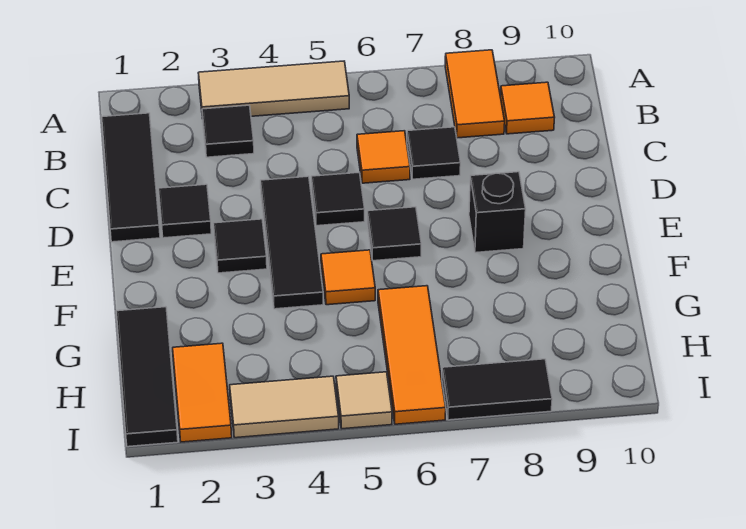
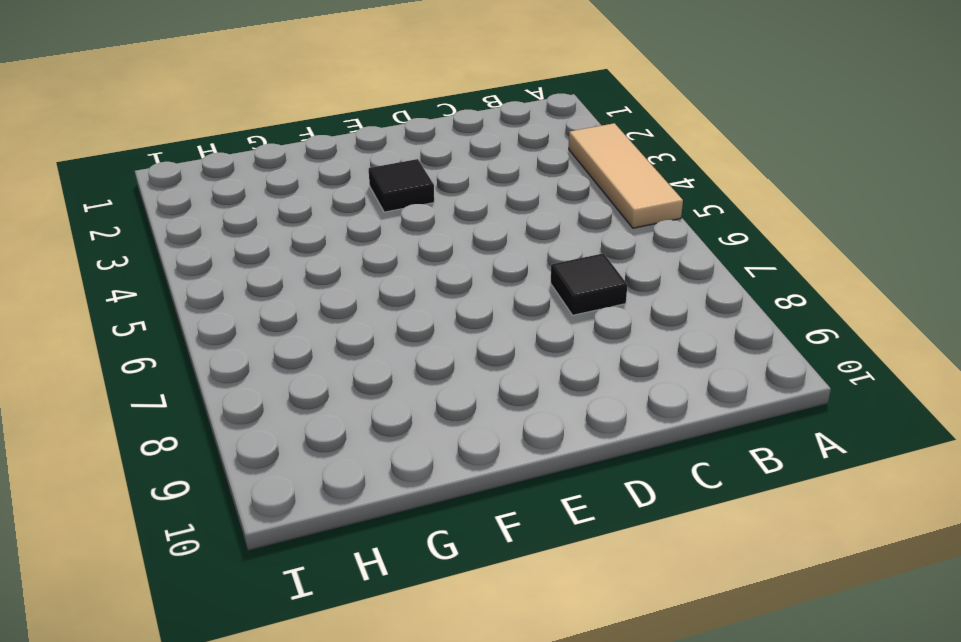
none -> orange 1x2 tile [445,50,505,138]
none -> black 1x3 tile [102,113,160,242]
none -> black 1x1 tile [202,105,254,157]

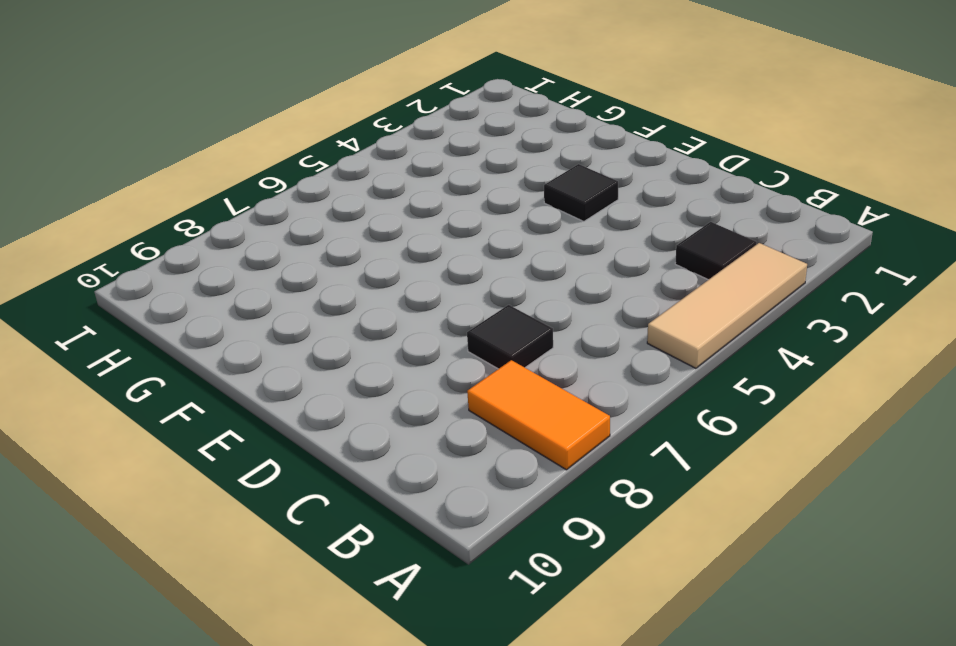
none -> black 1x3 tile [102,113,160,242]
none -> orange 1x1 tile [501,82,555,134]
none -> orange 1x1 tile [357,131,410,183]

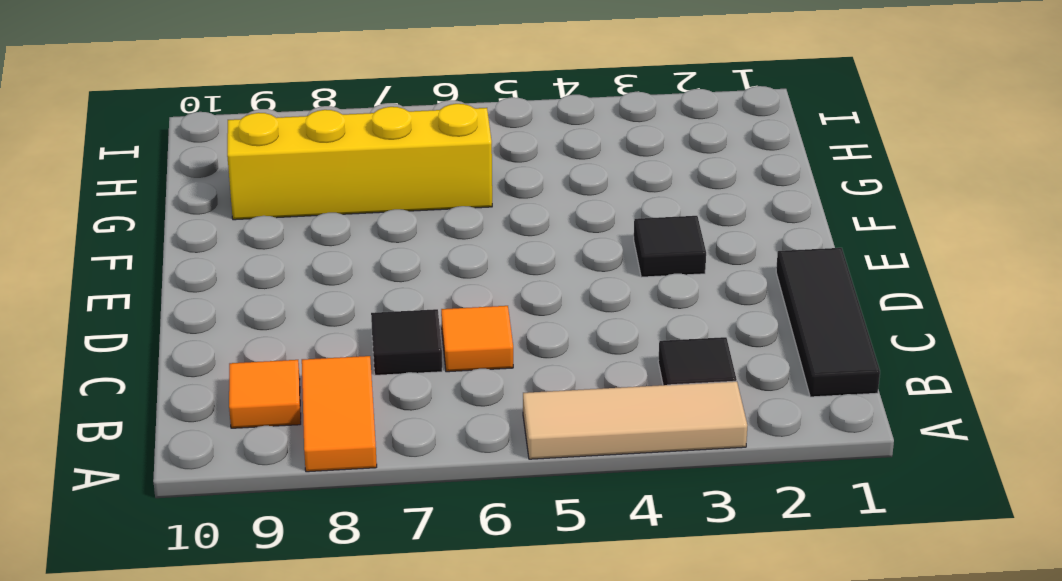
yellow 1x4 brick [227,104,492,220] -> orange 1x3 tile [378,286,446,424]
none -> black 1x1 tile [159,184,211,238]
none -> black 1x3 tile [261,176,323,309]
none -> black 1x1 tile [311,172,365,226]

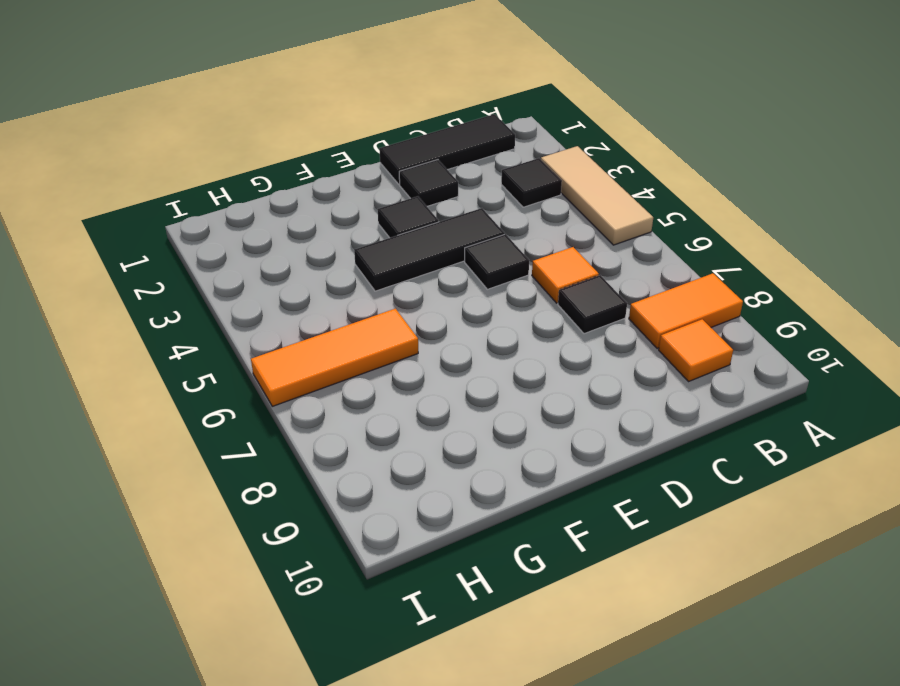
none -> black 1x1 tile [367,207,421,261]
none -> black 1x1 brick [469,172,526,253]
none -> orange 1x1 tile [321,250,375,305]

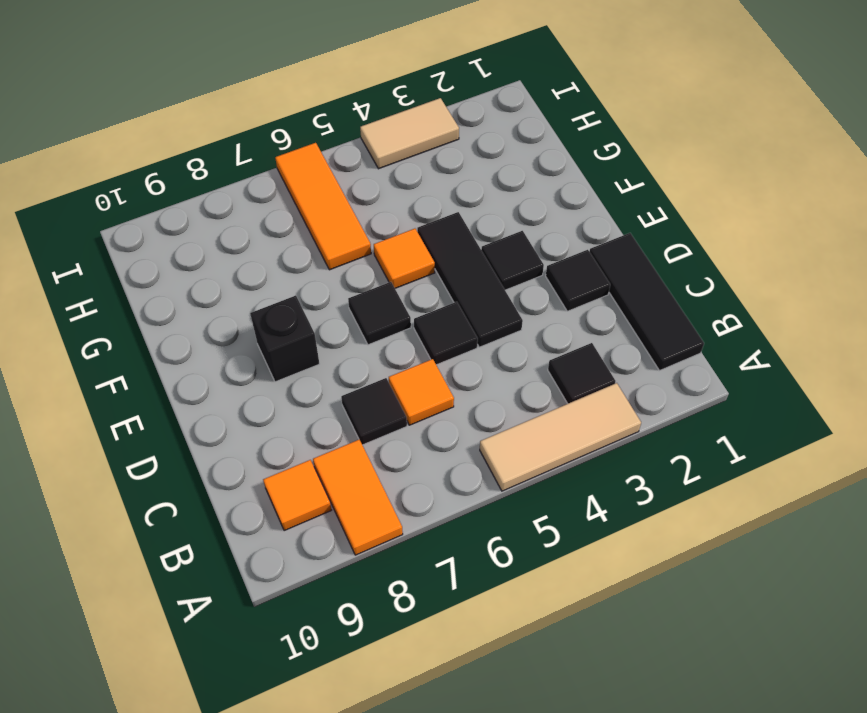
none -> black 1x3 tile [116,307,178,447]
none -> orange 1x2 tile [173,343,232,442]
none -> tan 1x1 tile [336,372,392,429]

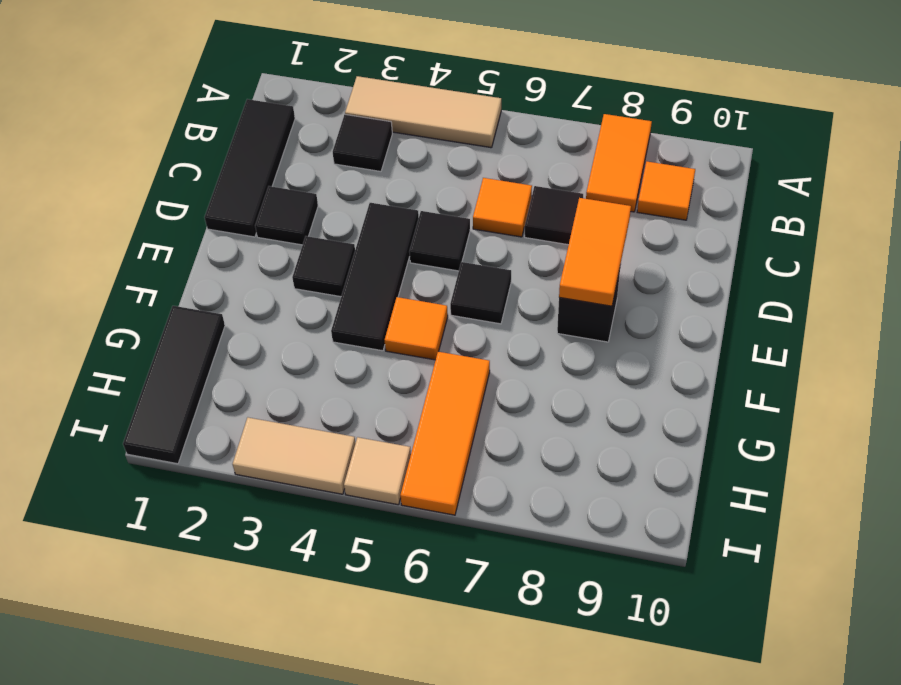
orange 1x2 tile [559,198,631,306] -> orange 1x2 tile moved to [173,343,232,442]
none -> black 1x2 tile [442,359,552,420]

